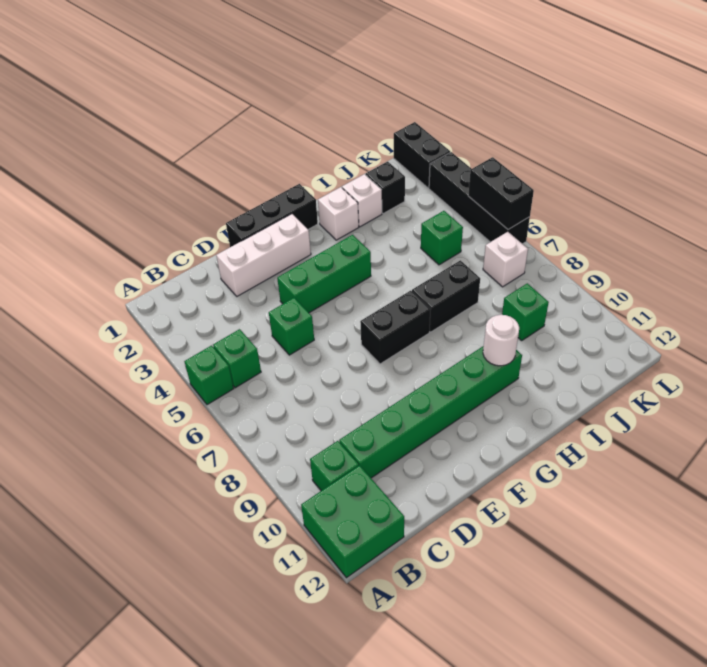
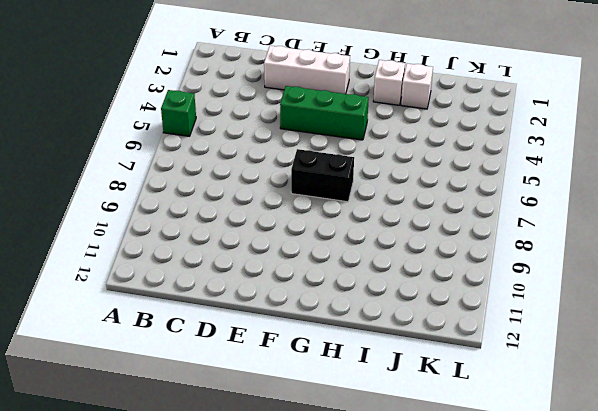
none -> green 2x2 brick [301,466,404,578]
none -> green 1x1 brick [213,329,261,388]
none -> green 1x1 brick [310,441,359,491]

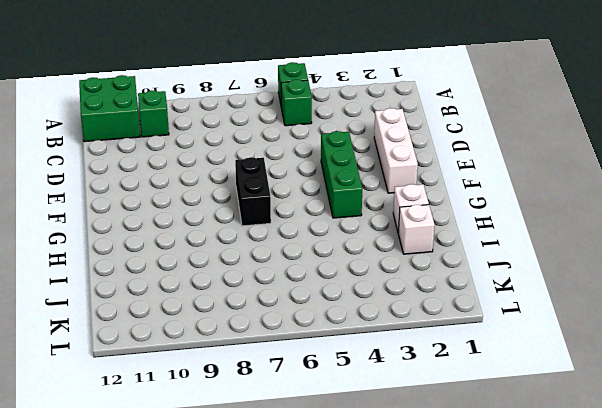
none -> green 1x6 brick [339,346,522,478]
none -> green 1x1 brick [269,298,314,355]
none -> black 1x3 brick [226,184,318,247]

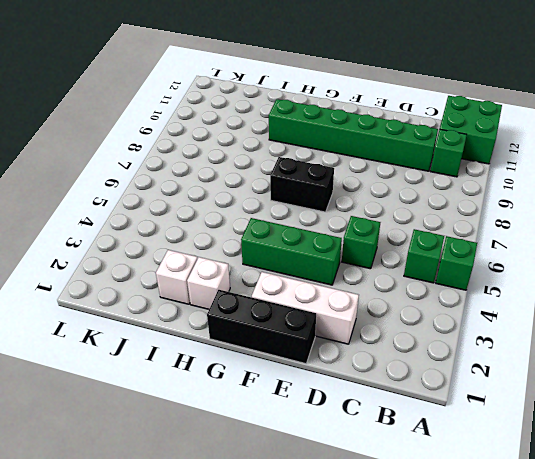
none -> black 1x2 brick [412,260,480,332]
none -> black 1x1 brick [366,161,405,214]
none -> green 1x1 brick [421,211,463,265]

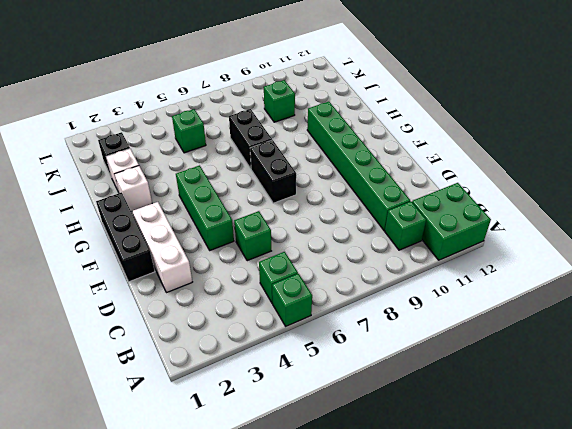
none -> white 1x1 brick [483,232,528,287]
none -> black 1x2 brick [394,122,450,188]
none -> black 1x4 brick [429,152,530,244]

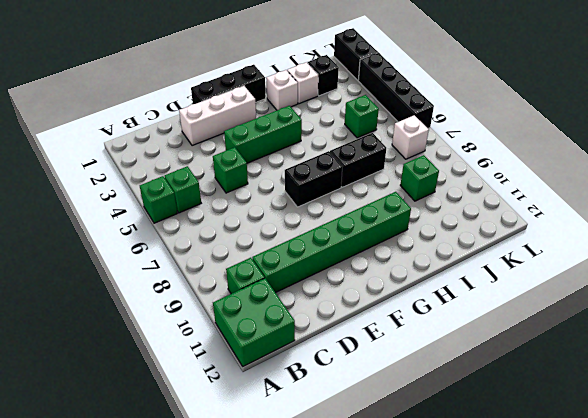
none -> white 1x1 round brick [483,315,519,366]
none -> black 1x2 brick [468,157,534,230]

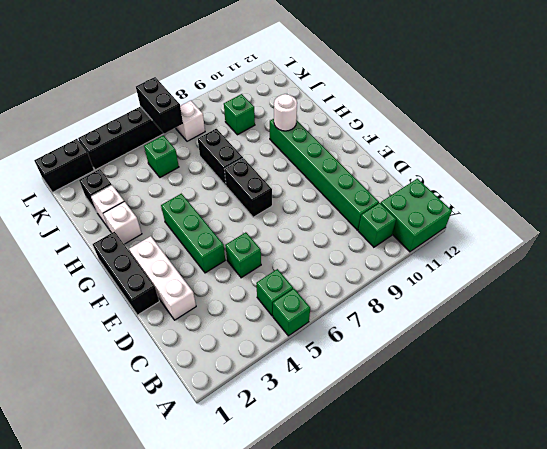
black 1x2 brick [136,77,183,134] -> black 1x2 brick turned to [468,157,534,230]

